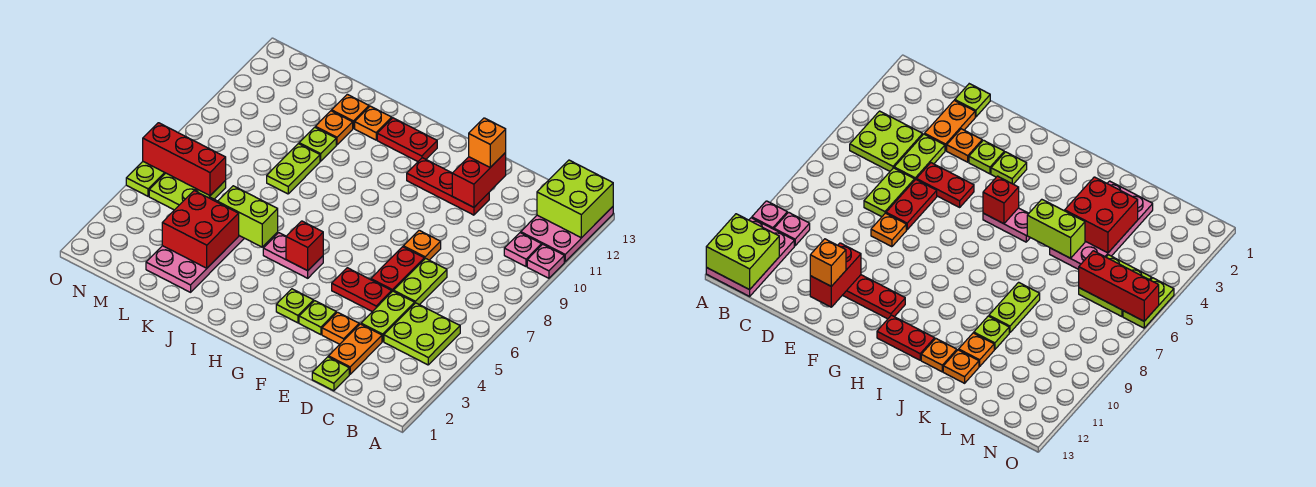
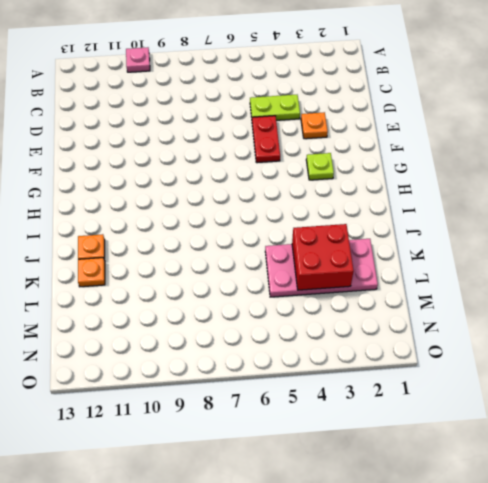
none -> pink 2x3 plate [521,207,613,262]
none -> lime 2x2 plate [384,303,460,365]
none -> pink 1x1 plate [504,233,542,266]
none -> lime 1x1 plate [312,357,349,391]

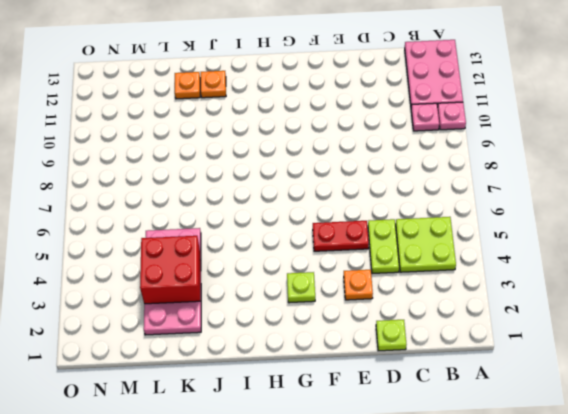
none -> orange 1x2 plate [328,324,382,374]
none -> lime 1x2 plate [394,258,447,305]
none -> red 1x2 plate [371,247,424,291]
none -> orange 1x1 plate [403,230,441,260]

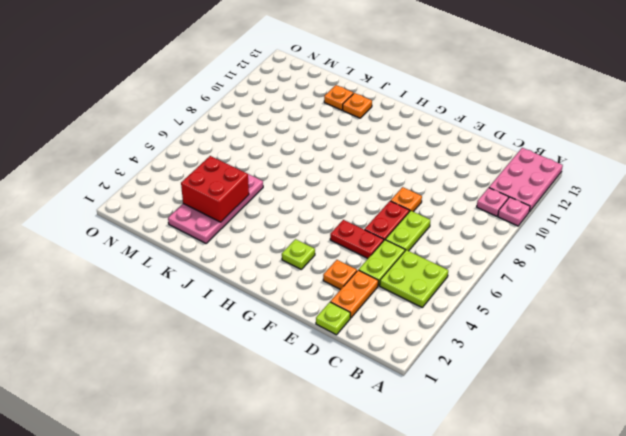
none -> red 1x3 plate [407,158,489,215]
none -> lime 1x1 plate [299,301,336,335]
none -> pink 1x2 plate [263,233,323,278]
none -> red 1x2 plate [377,118,437,162]

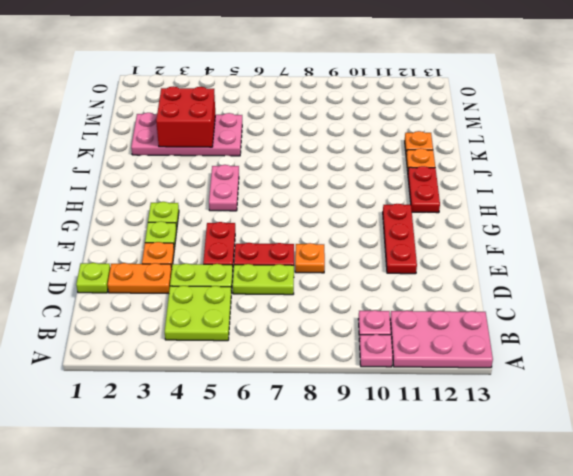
none -> lime 1x2 plate [267,144,320,194]
none -> lime 1x1 plate [299,127,336,161]
none -> orange 1x1 plate [315,111,353,145]
none -> lime 2x2 plate [149,173,226,210]

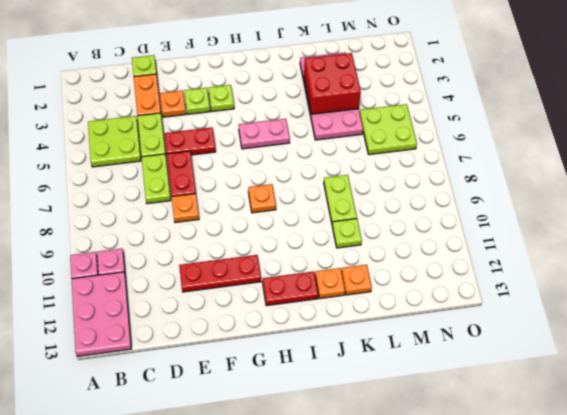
orange 1x1 plate [248,184,276,213] -> orange 1x1 plate moved to [315,111,353,145]
none -> lime 1x2 plate [126,162,165,196]
none -> lime 2x2 brick [537,160,613,238]
none -> red 1x2 brick [452,153,506,207]
none -> red 1x1 brick [286,221,323,271]

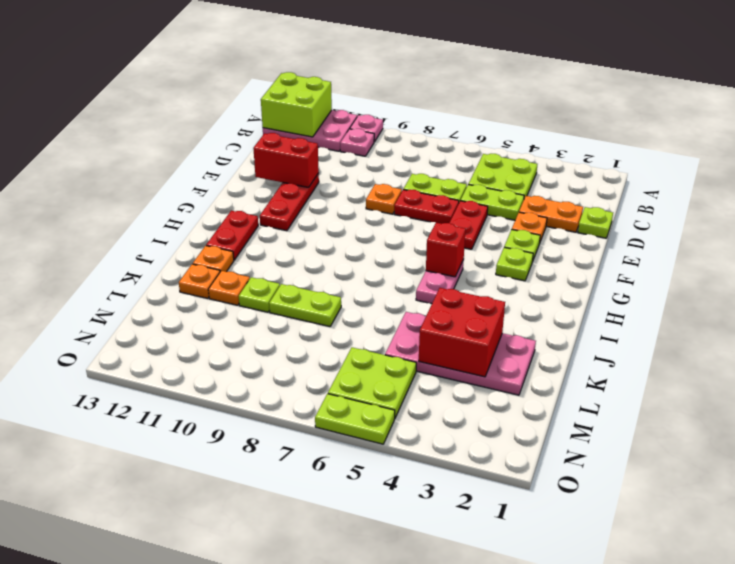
none -> lime 1x2 brick [218,186,278,247]
none -> red 1x3 brick [143,123,226,196]
none -> orange 1x1 brick [469,118,506,167]

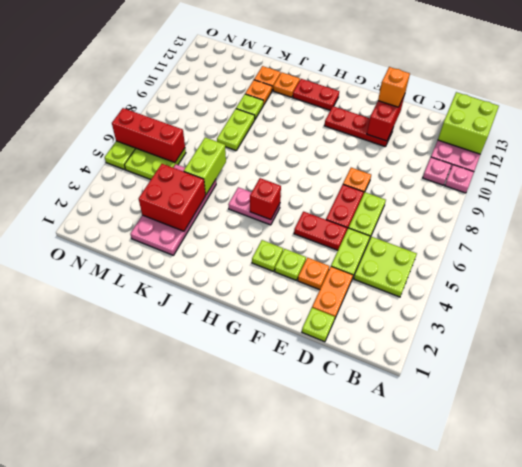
lime 1x2 brick [184,138,226,195] -> lime 1x2 brick turned to [218,186,278,247]

